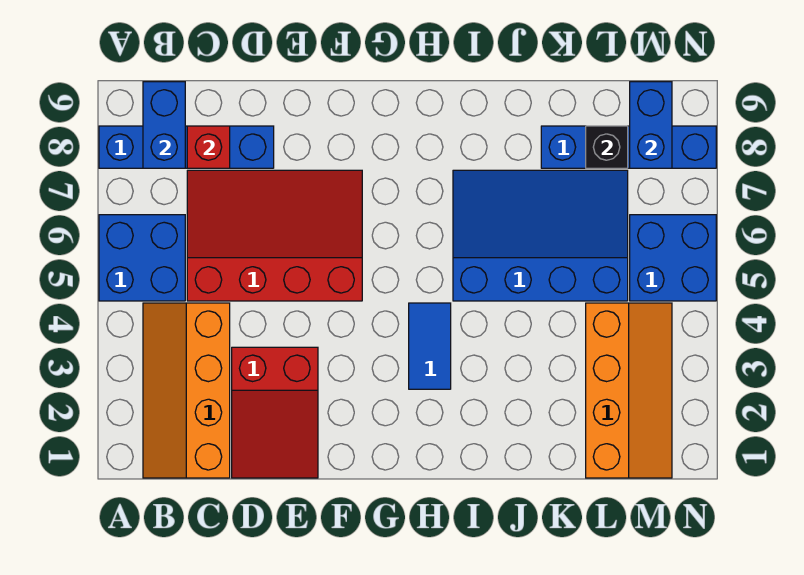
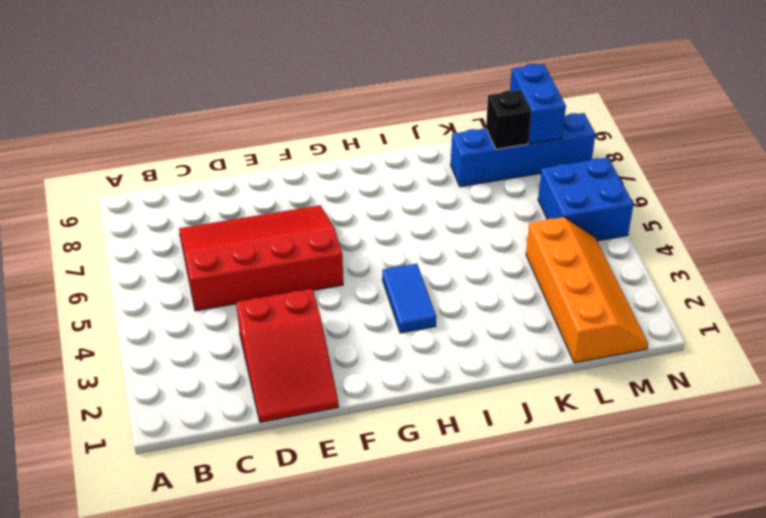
none -> blue 2x2 brick [99,215,185,301]
none -> blue 1x4 brick [99,126,274,168]
none -> orange 2x4 slope [143,303,230,478]

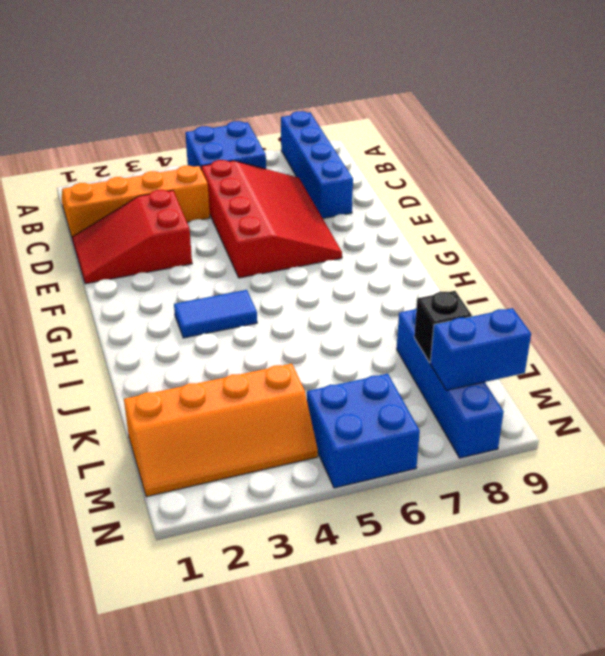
none -> blue 3x4 slope [453,170,628,301]
none -> blue 1x2 brick [143,82,185,168]
none -> red 1x1 brick [187,126,230,168]

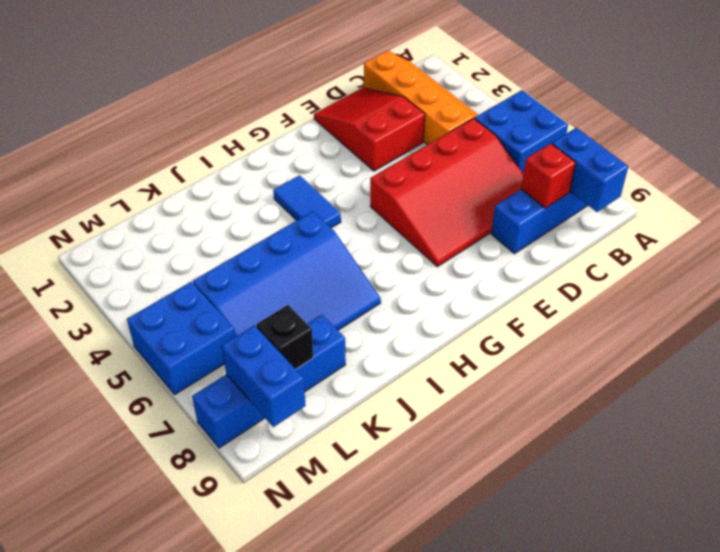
none -> orange 2x4 slope [586,303,672,478]

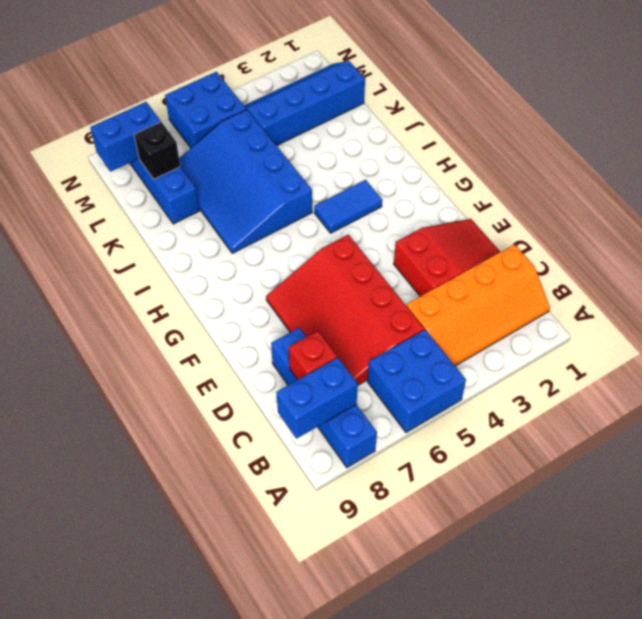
blue 2x4 slope [244,61,365,146] -> orange 2x4 slope [586,303,672,478]

